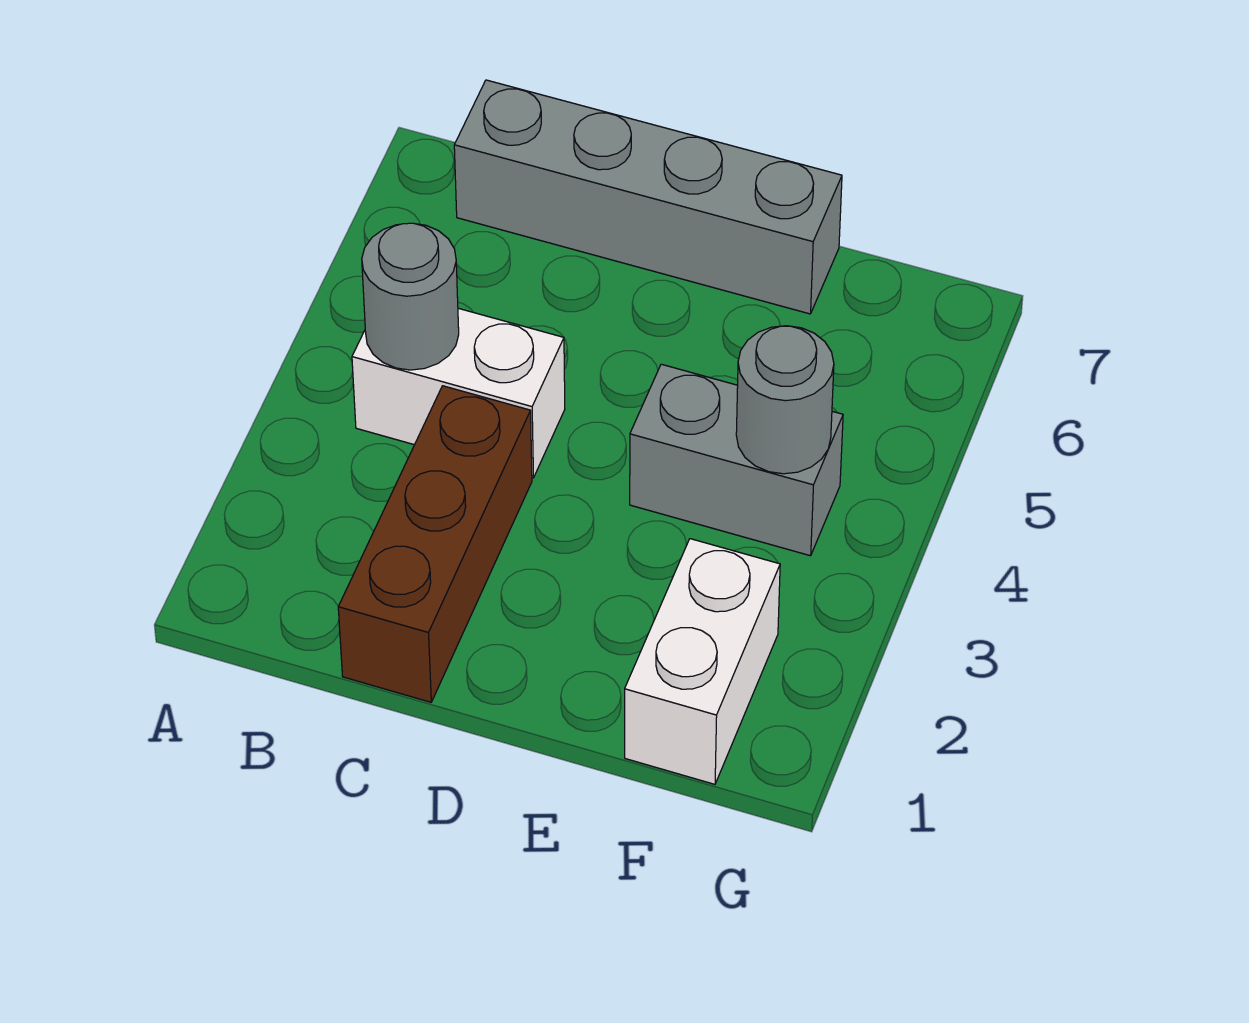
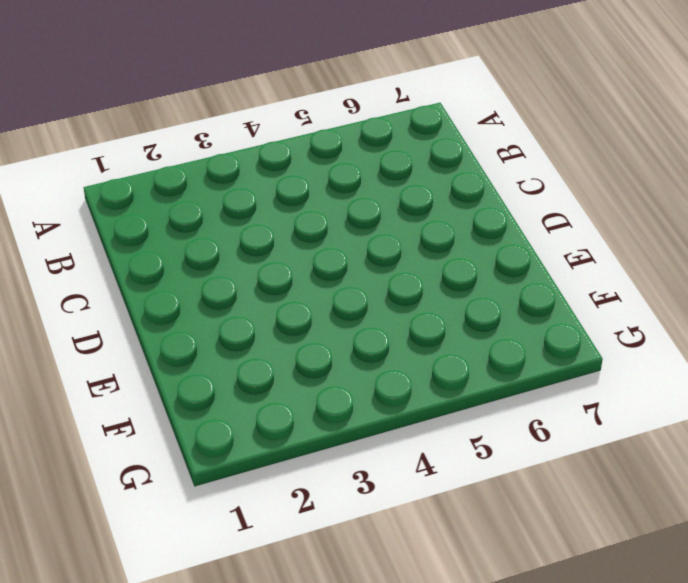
none -> white 1x2 brick [352,308,565,478]
none -> grey 1x4 brick [454,80,842,314]

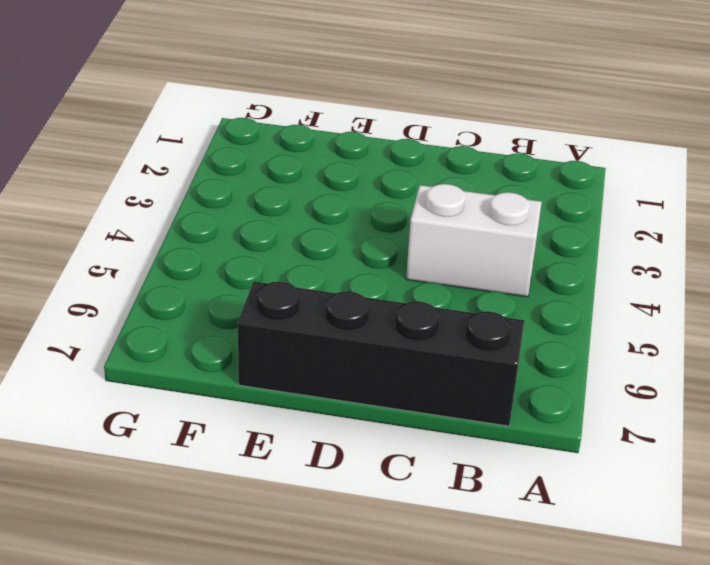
black 1x4 brick [238,282,524,426] -> grey 1x4 brick [454,80,842,314]
none -> brown 1x3 brick [338,386,532,702]
none -> grey 1x2 brick [630,364,843,556]

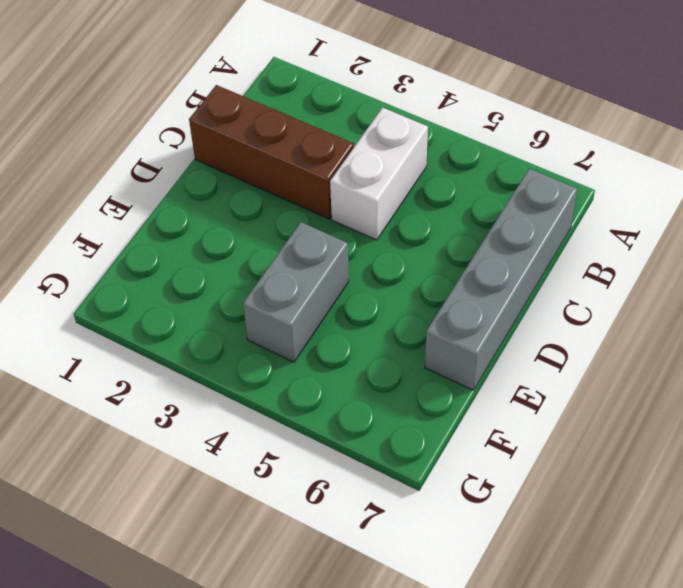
none -> white 1x2 brick [625,539,780,784]
none -> grey 1x1 round brick [362,223,459,370]

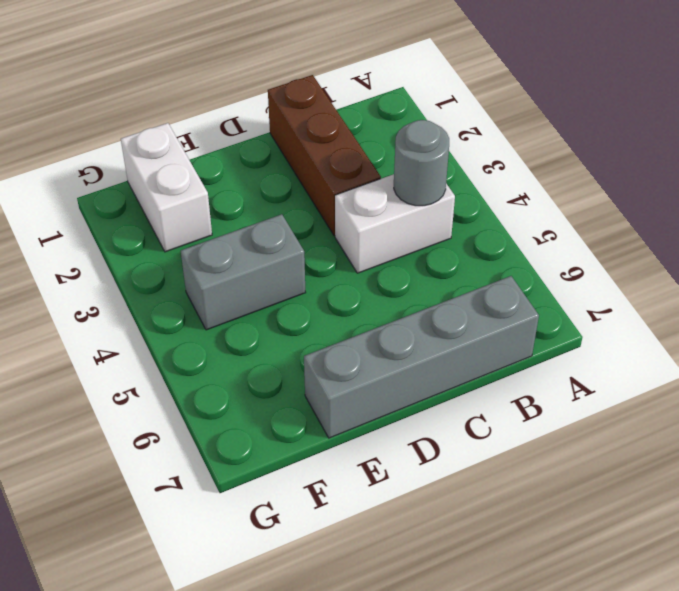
none -> grey 1x1 round brick [736,326,834,474]

